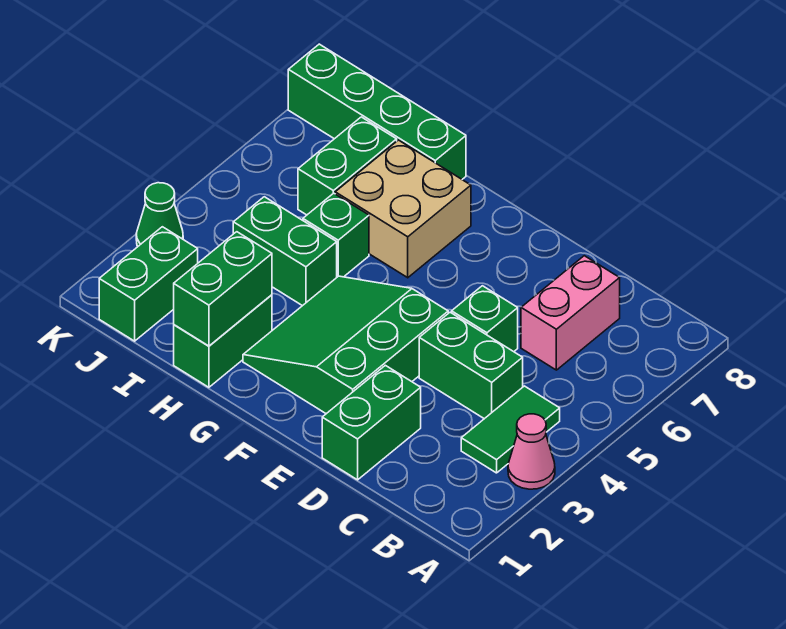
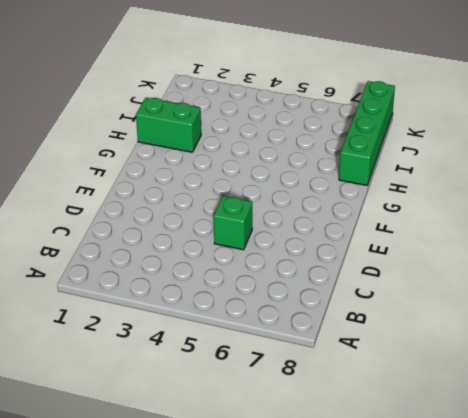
none -> pink 1x1 cone [508,414,555,489]
none -> green 1x2 tile [461,386,560,473]
none -> green 1x2 brick [419,312,523,419]

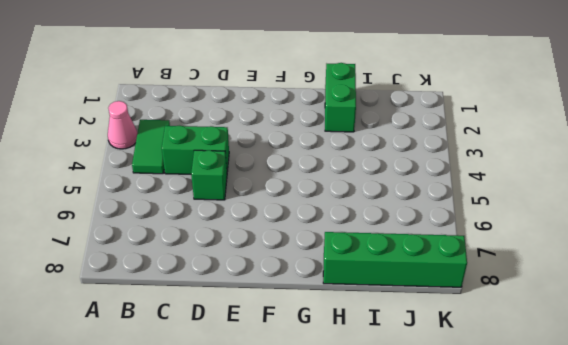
none -> pink 1x2 brick [521,256,620,370]
none -> green 1x2 brick [322,365,421,480]
none -> green 3x3 slope [243,276,448,414]

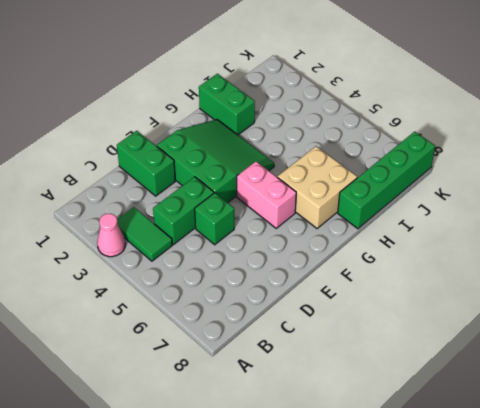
pink 1x2 brick [237,162,296,228] -> pink 1x2 brick moved to [521,256,620,370]
none -> green 1x2 brick [233,197,337,306]
none -> green 1x1 brick [303,193,369,277]
none -> green 1x2 brick [298,117,397,215]

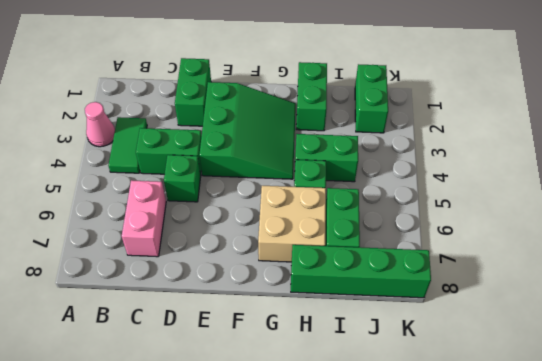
none -> green 1x1 cone [136,183,183,246]
none -> green 1x2 brick [174,232,272,346]

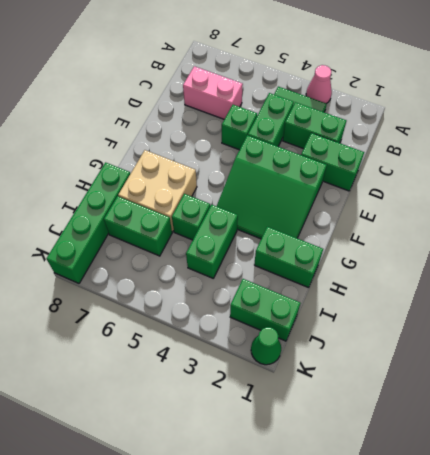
green 1x2 brick [283,102,346,149] -> green 1x2 brick moved to [174,232,272,346]
green 1x1 cone [251,327,281,365] -> green 1x1 cone moved to [136,183,183,246]

